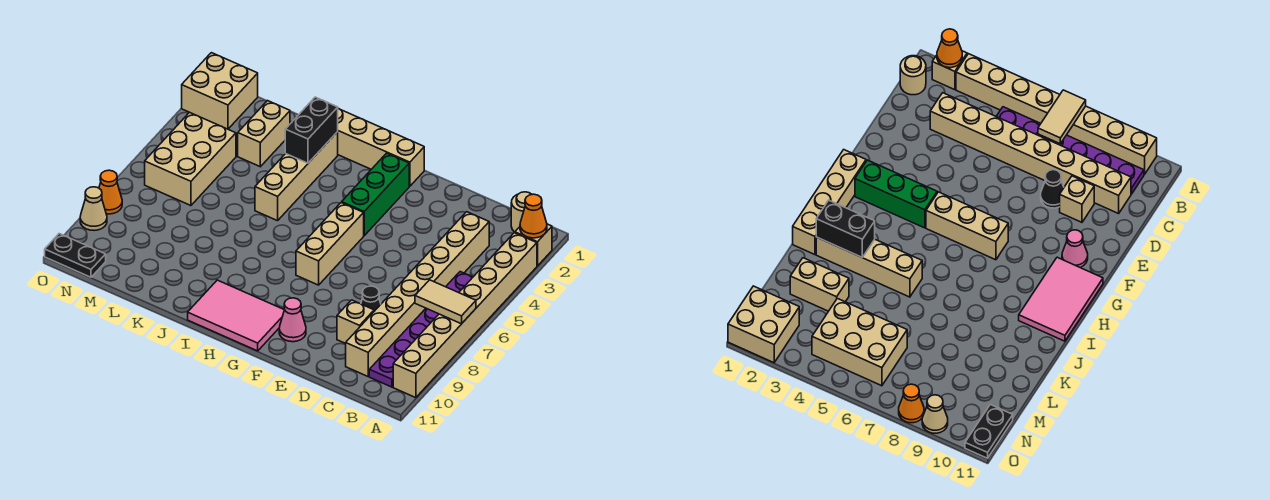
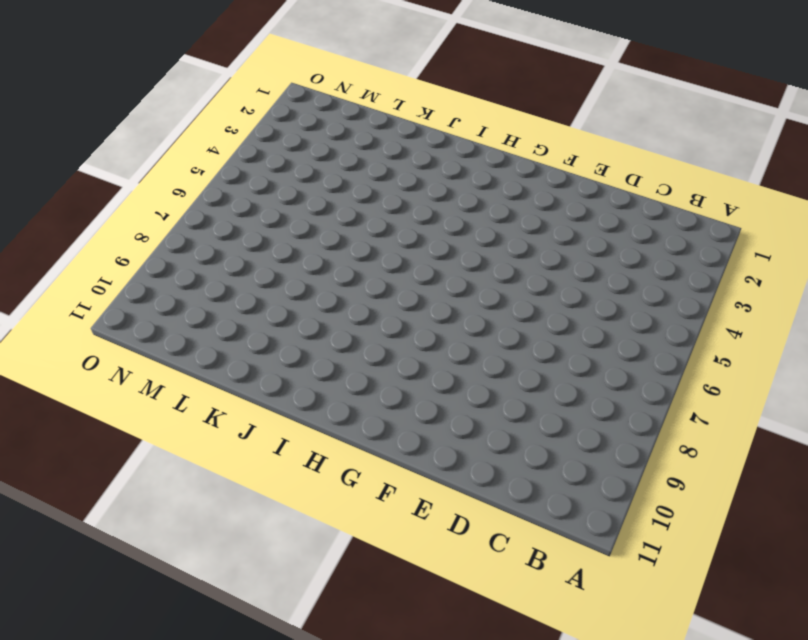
none -> tan 1x1 brick [515,224,552,266]
none -> tan 1x8 brick [393,233,537,398]
none -> tan 1x1 round brick [511,192,532,232]

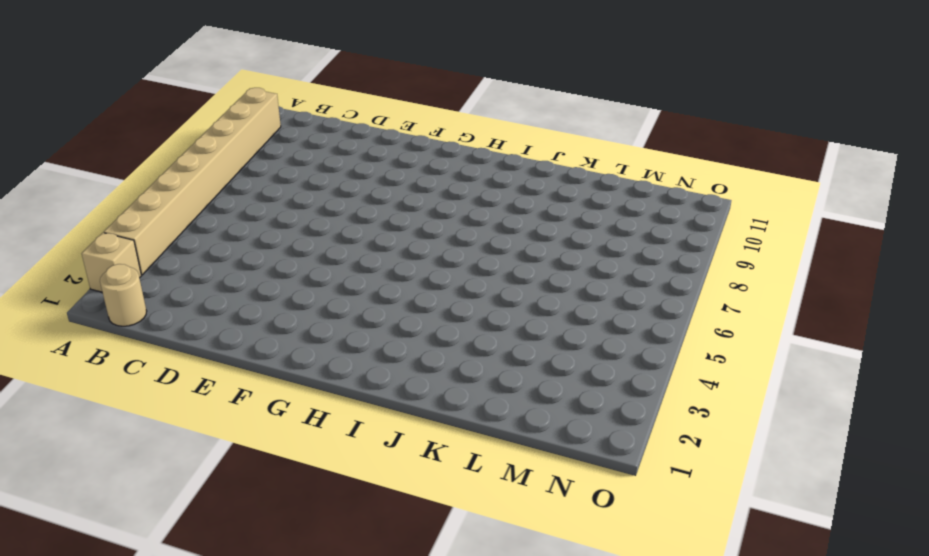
none -> purple 1x6 plate [369,272,473,387]
none -> tan 1x8 brick [346,212,489,376]
none -> black 1x1 cone [361,286,381,311]

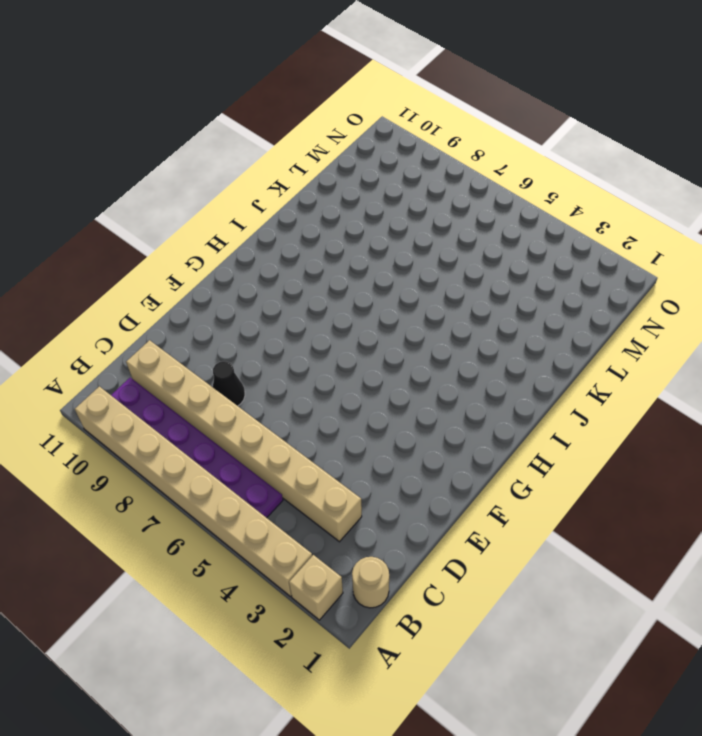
none -> tan 1x1 brick [337,300,374,344]
none -> pink 1x1 cone [279,298,306,342]
none -> tan 1x4 brick [338,109,424,186]

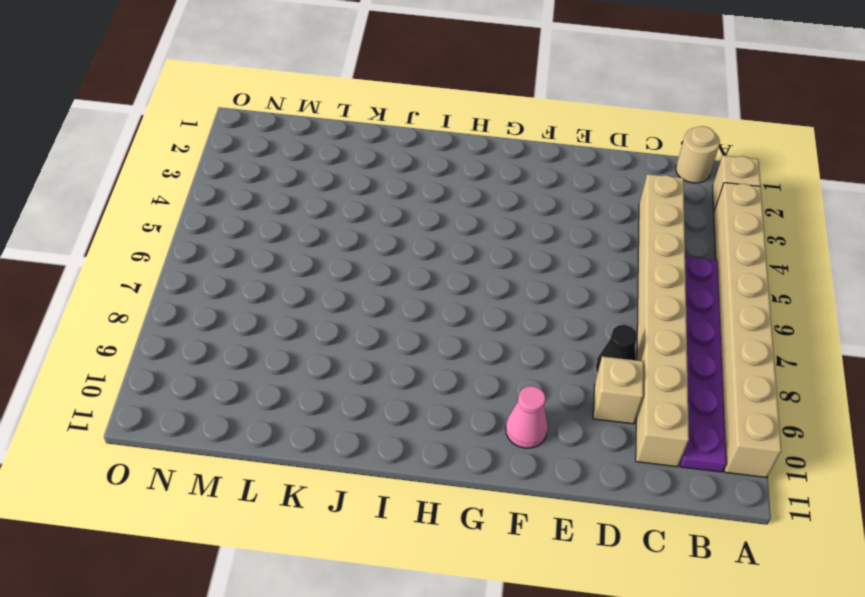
none -> tan 1x4 brick [338,109,424,186]
none -> green 1x3 brick [342,153,409,236]
none -> tan 1x3 brick [296,203,364,285]

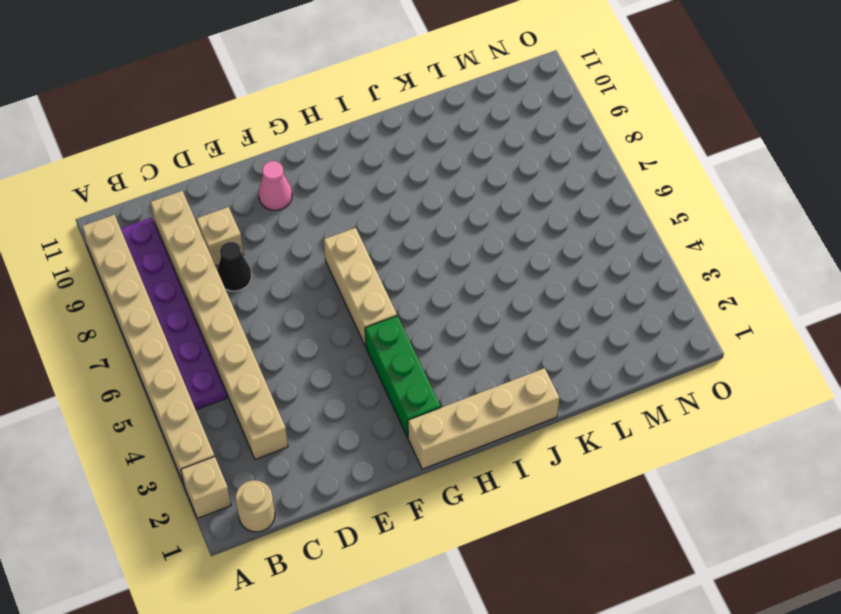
none -> pink 2x3 tile [188,280,284,351]
none -> tan 1x4 brick [255,132,338,221]
none -> tan 1x2 brick [238,101,290,167]

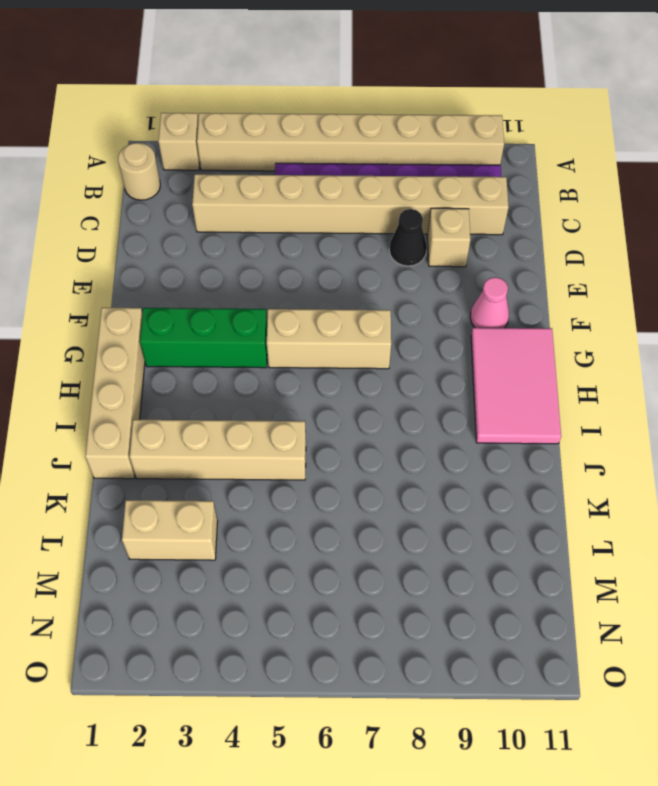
none -> tan 2x3 brick [145,112,236,206]
none -> tan 2x2 brick [182,53,258,129]
none -> black 1x2 plate [45,234,106,277]

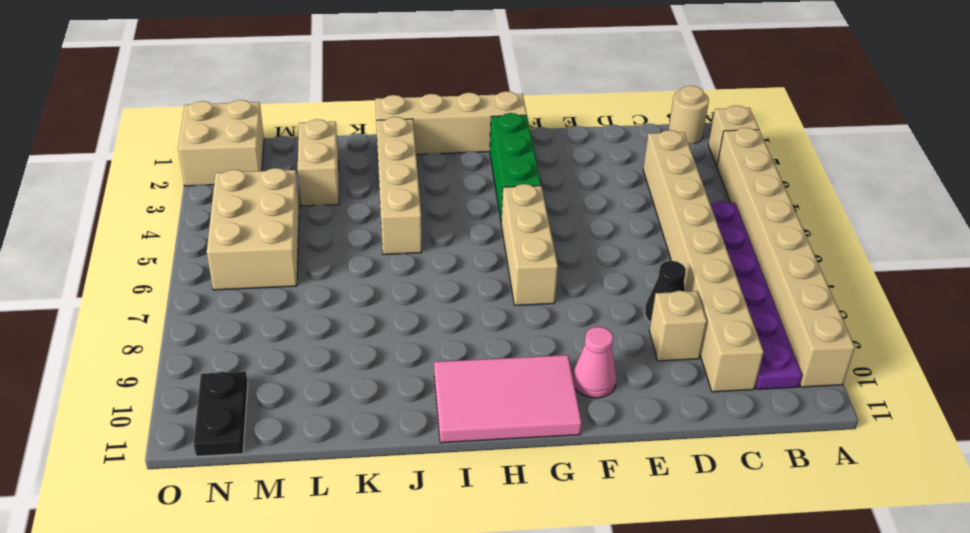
black 1x2 plate [194,371,248,456] -> black 1x2 plate turned to [45,234,106,277]
none -> orange 1x1 cone [99,170,122,214]
none -> tan 1x1 cone [80,187,107,231]
none -> orange 1x1 cone [520,194,547,238]

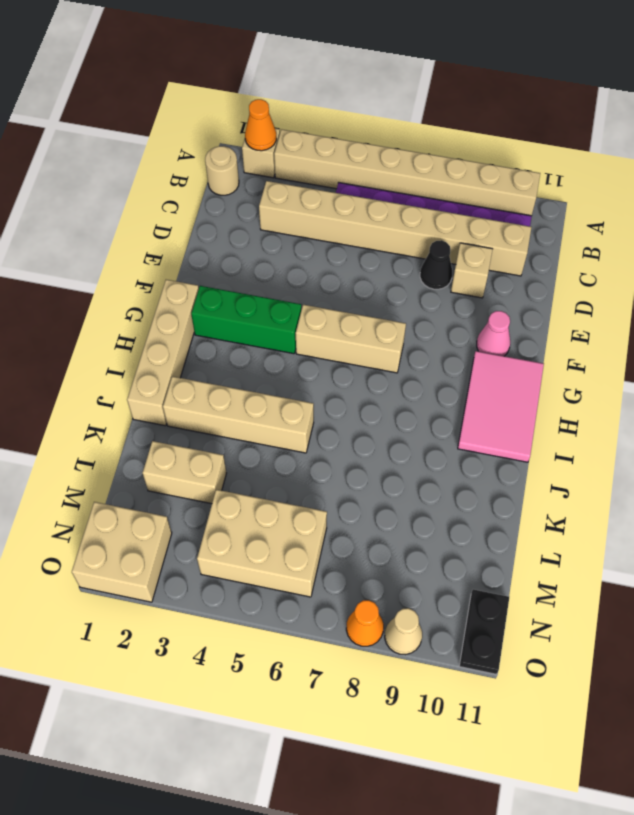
none -> tan 1x2 tile [415,280,476,324]
none -> black 1x2 brick [285,97,338,163]

